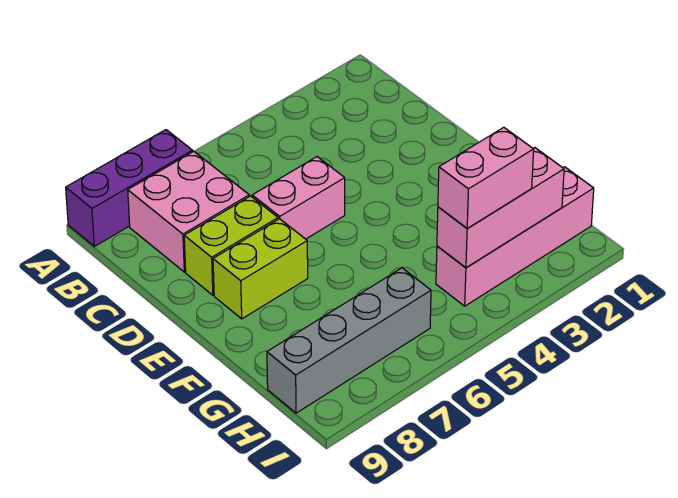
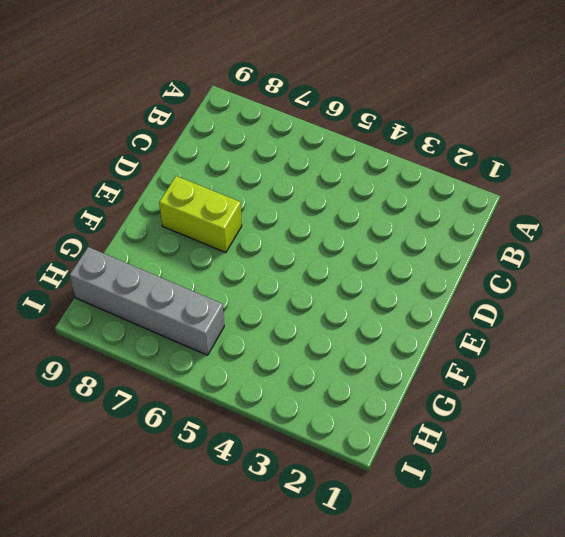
none -> purple 1x3 brick [66,130,193,246]
none -> pink 2x2 brick [128,151,249,272]

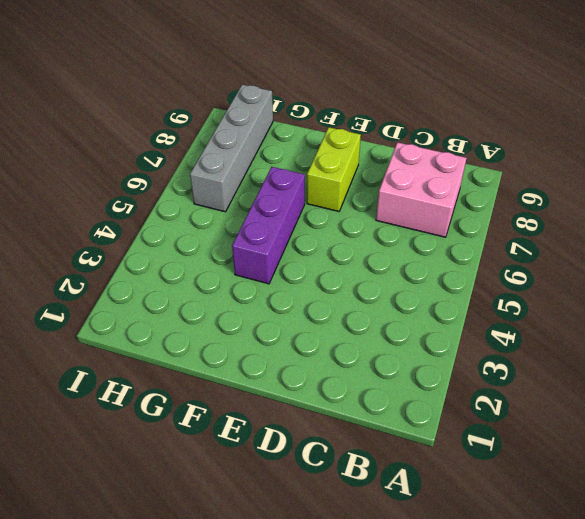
purple 1x3 brick [232,167,305,284] -> purple 1x3 brick moved to [66,130,193,246]
none -> pink 1x2 brick [252,157,345,239]
none -> lime 1x2 brick [184,196,278,295]

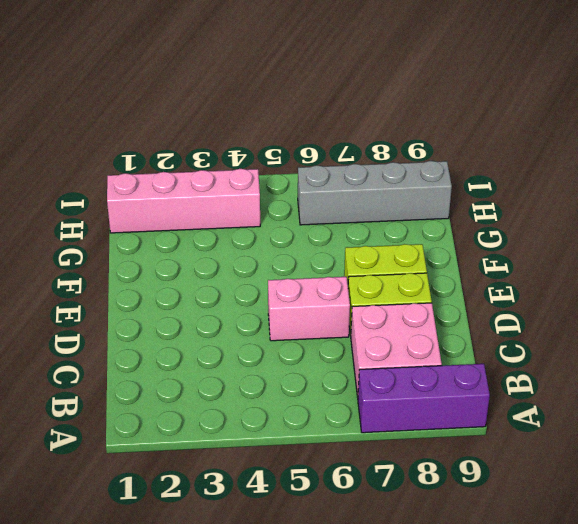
none -> pink 1x3 brick [437,147,564,268]
none -> pink 1x2 brick [438,127,534,228]

